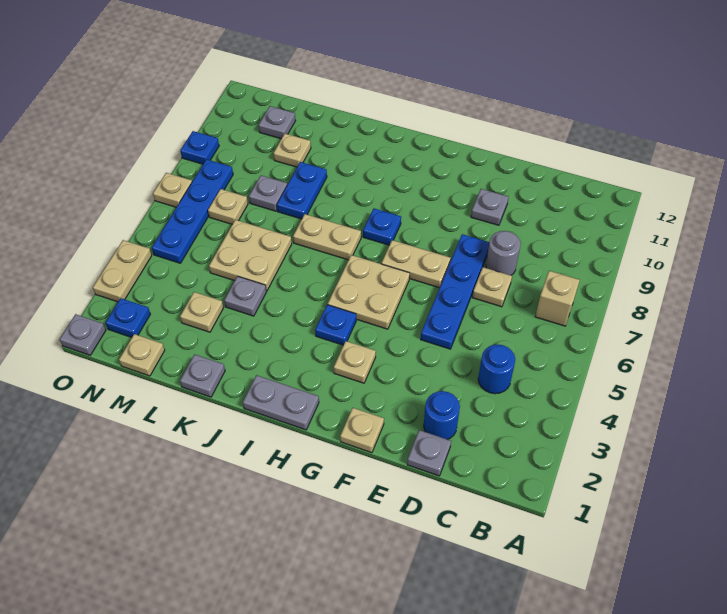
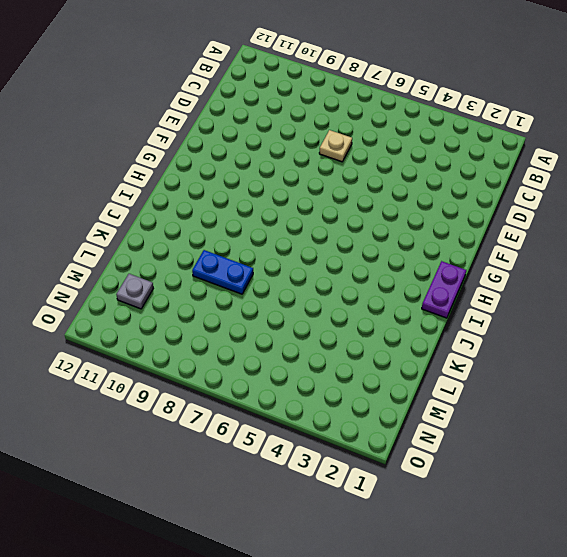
purple 1x2 plate [422,261,466,318] -> grey 1x2 plate [243,375,319,430]
none -> tan 1x1 brick [535,271,580,326]
none -> blue 1x1 round brick [478,344,515,394]
none -> grey 1x1 plate [407,430,451,476]
none -> blue 1x1 round brick [424,391,460,440]

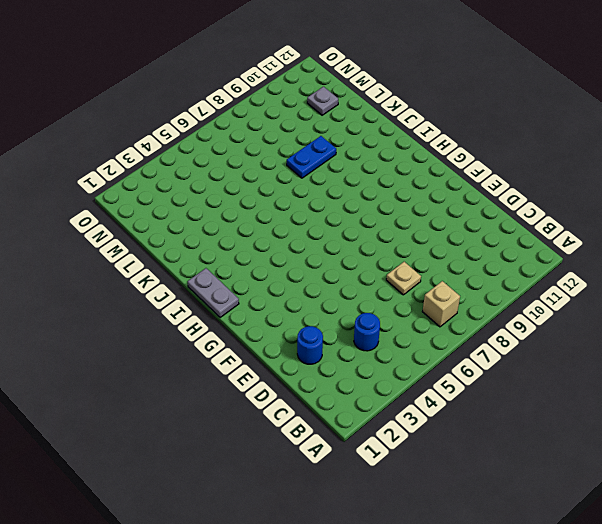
none -> grey 1x1 plate [407,430,451,476]
none -> grey 1x1 round brick [486,231,521,275]
none -> blue 1x4 plate [421,234,489,349]
none -> grey 1x1 plate [471,189,508,225]

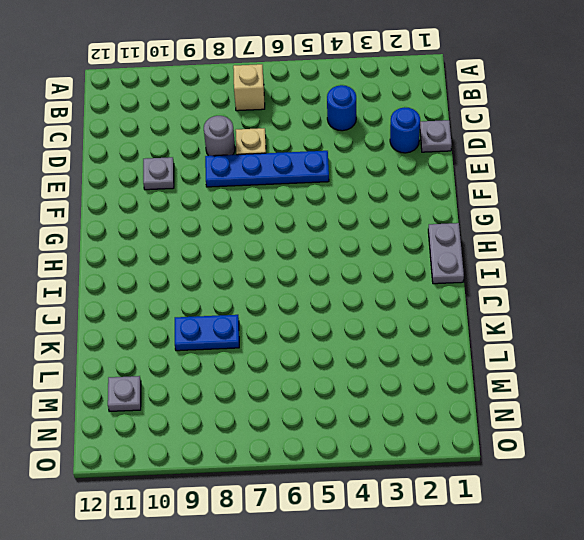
none -> tan 1x1 plate [340,408,384,453]
none -> tan 1x2 plate [381,240,450,288]
none -> tan 1x1 plate [334,341,376,383]
none -> tan 2x2 plate [328,255,410,329]

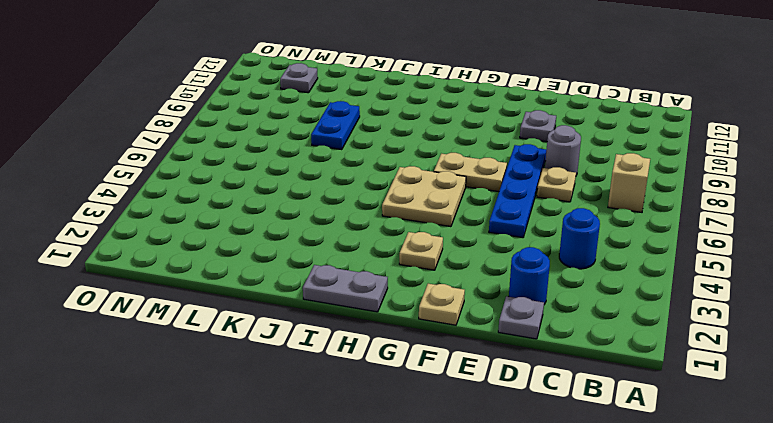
none -> blue 1x1 plate [315,305,356,345]
none -> blue 1x1 plate [363,209,401,245]
none -> tan 1x2 plate [293,214,361,260]
none -> grey 1x1 plate [180,354,225,397]

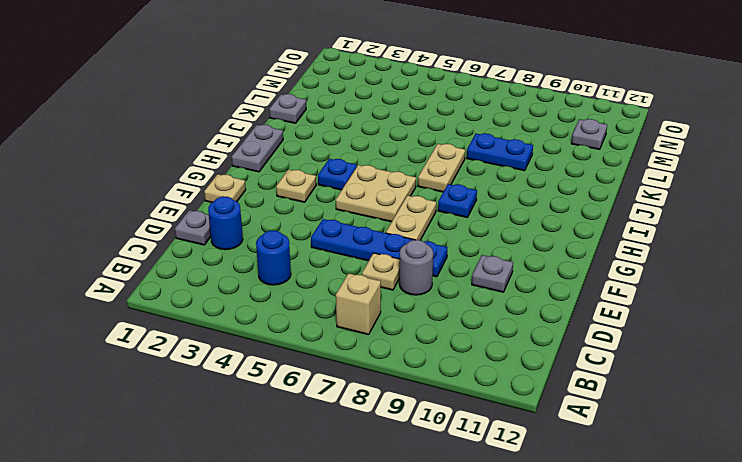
none -> grey 1x1 plate [224,276,266,316]
none -> tan 2x2 plate [209,220,292,291]
none -> tan 1x1 plate [180,292,224,332]
none -> grey 1x1 plate [249,175,287,211]

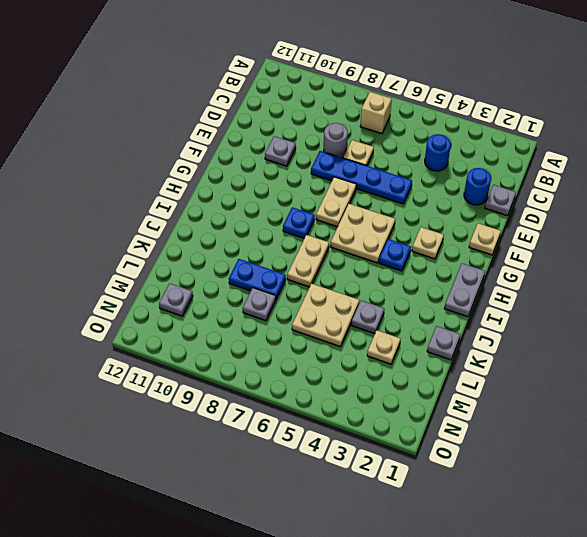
none -> tan 1x1 plate [273,134,311,167]
none -> tan 1x1 plate [119,334,165,376]
none -> tan 1x1 plate [208,189,248,224]
none -> blue 1x1 plate [105,298,150,337]

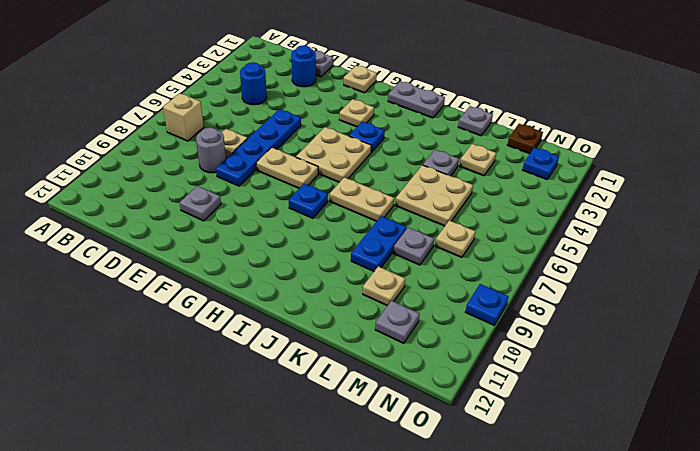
brown 1x1 plate [508,124,543,154] -> tan 1x1 plate [119,334,165,376]
none -> blue 1x4 plate [152,159,233,263]
none -> grey 1x1 plate [60,314,106,355]
none -> tan 1x2 plate [93,240,152,302]
none -> tan 1x1 plate [153,173,192,207]

